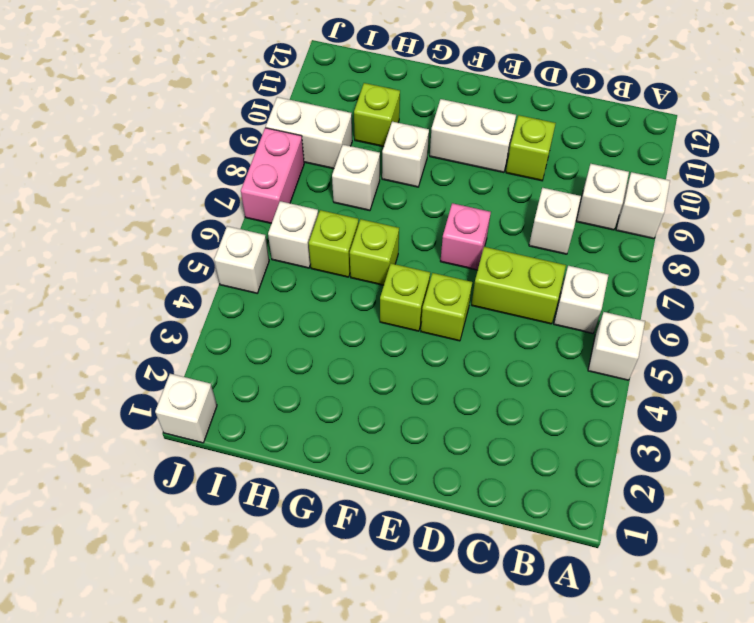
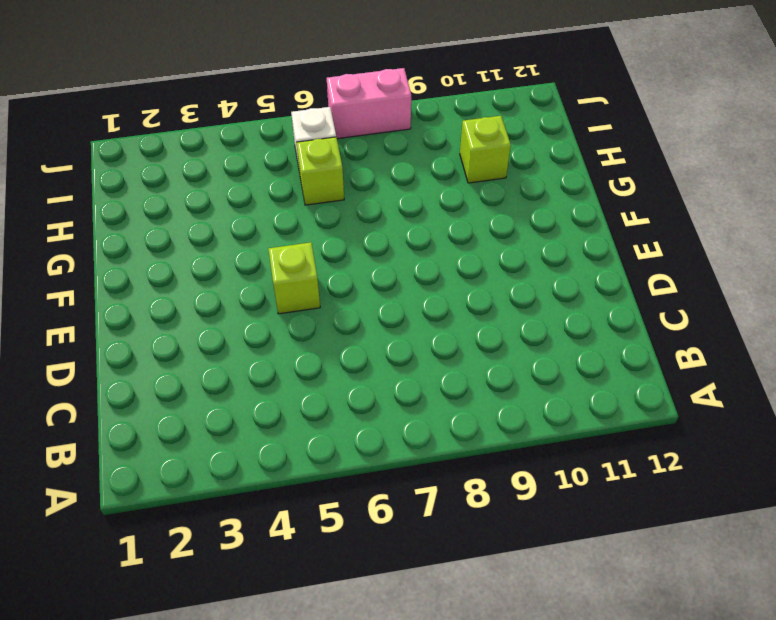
none -> white 1x1 brick [588,312,645,380]
none -> white 1x1 brick [616,172,670,239]
none -> white 1x1 brick [554,266,608,333]

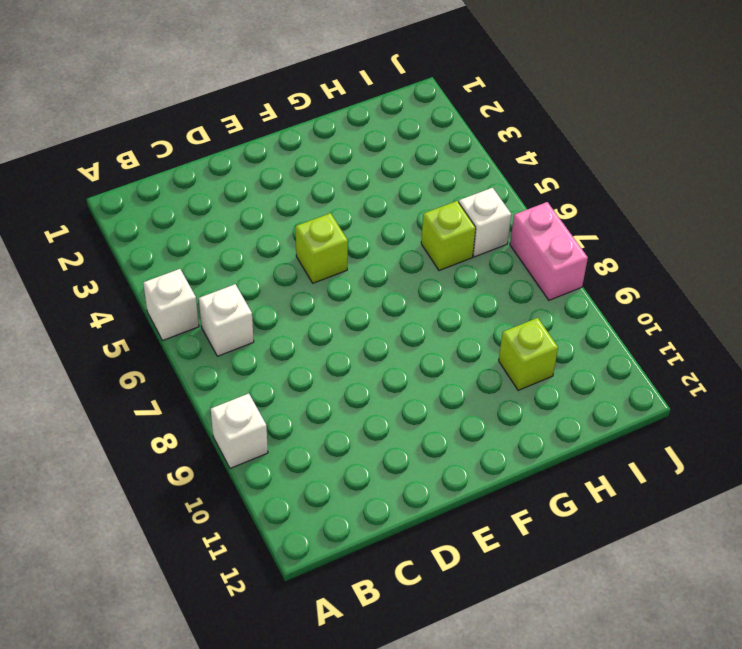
none -> white 1x1 brick [576,164,629,230]
none -> lime 1x2 brick [472,247,566,324]
none -> white 1x1 brick [529,188,581,254]

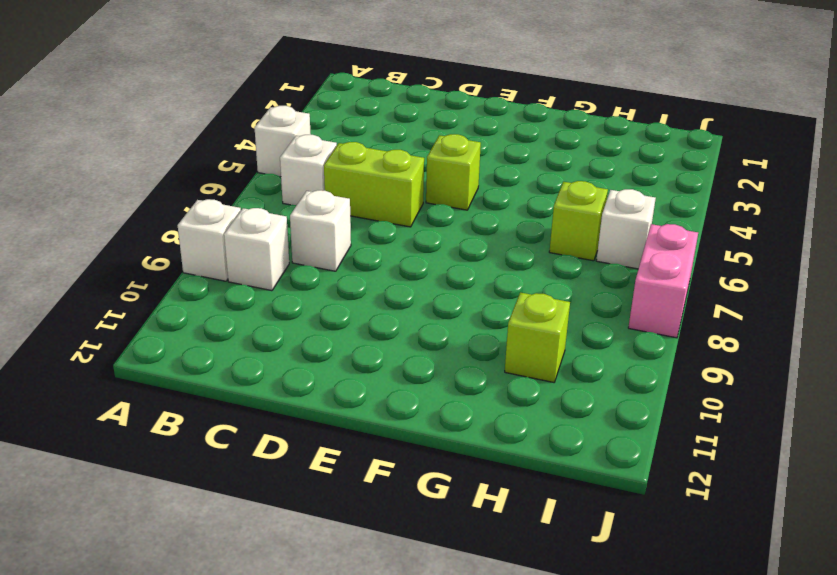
none -> lime 1x1 brick [506,115,556,181]
none -> pink 1x1 brick [440,203,491,270]
none -> white 1x2 brick [430,99,516,173]

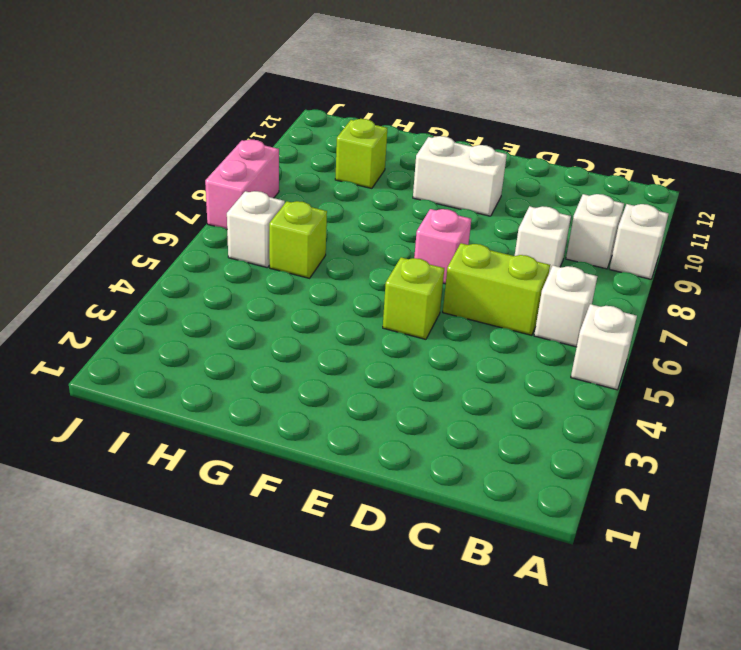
none -> lime 1x1 brick [506,115,556,181]
none -> lime 1x1 brick [380,263,430,331]
none -> lime 1x1 brick [350,219,399,285]

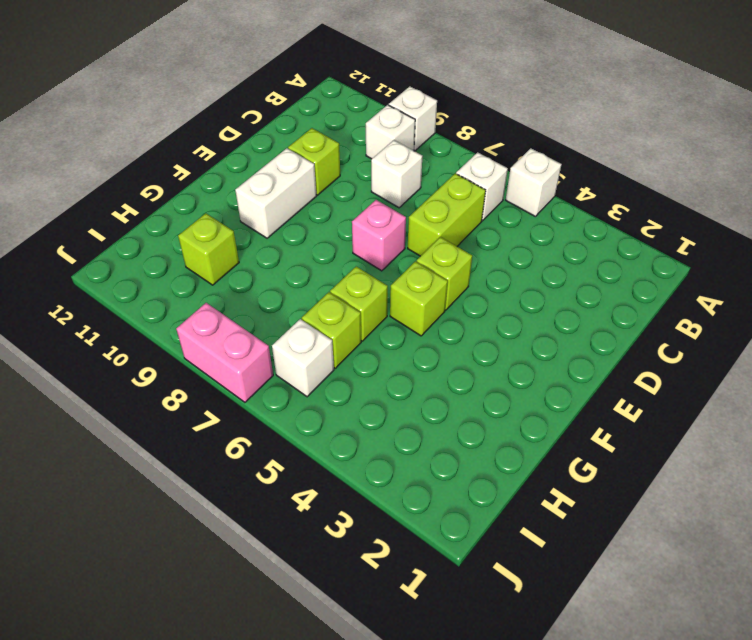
none -> white 1x1 brick [382,122,429,187]
none -> white 1x1 brick [332,145,380,211]
none -> white 1x2 brick [266,97,352,169]

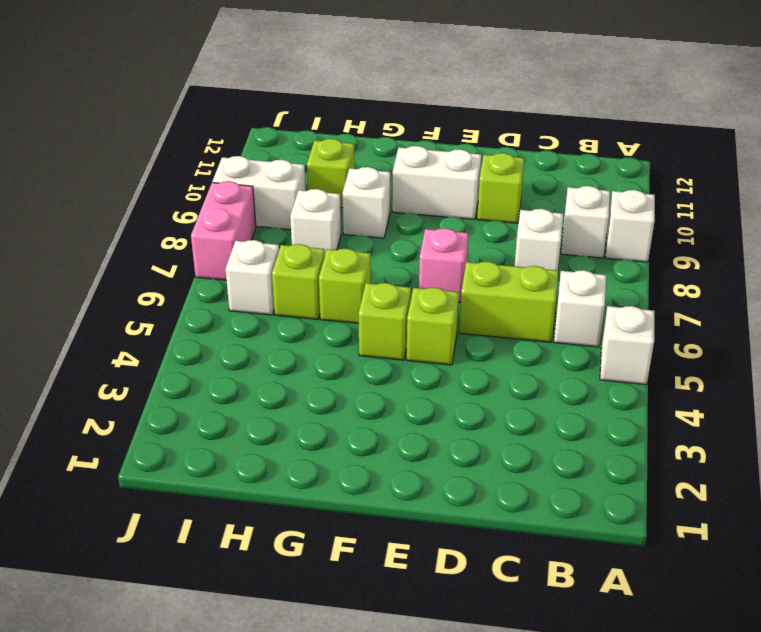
none -> white 1x1 brick [155,374,217,443]
none -> white 1x1 brick [214,226,269,293]

